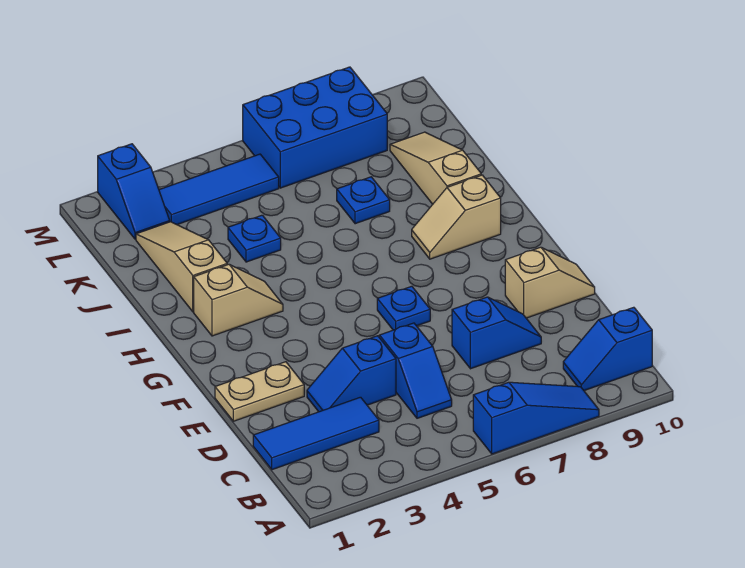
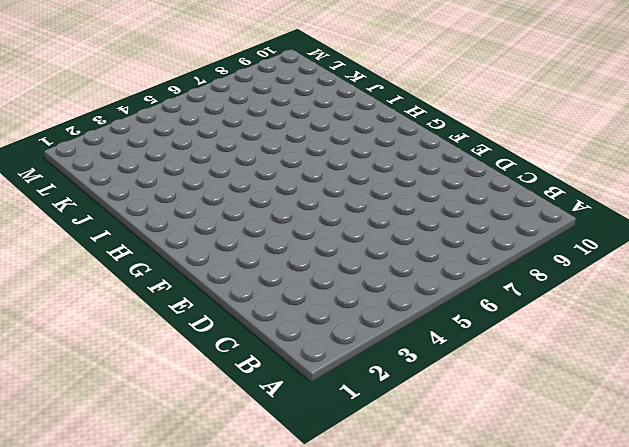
none -> blue 1x3 slope [473,382,599,454]
none -> blue 1x2 slope [563,307,652,391]
none -> blue 1x3 tile [253,397,379,470]

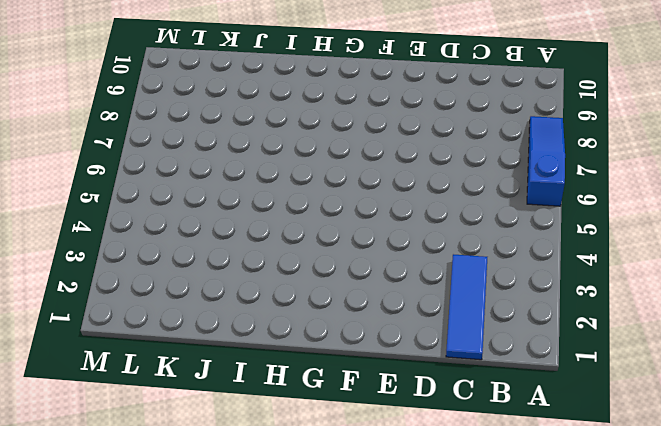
none -> blue 1x2 slope [563,307,652,391]
none -> blue 1x2 slope [379,323,452,418]
none -> blue 1x2 slope [307,336,396,412]

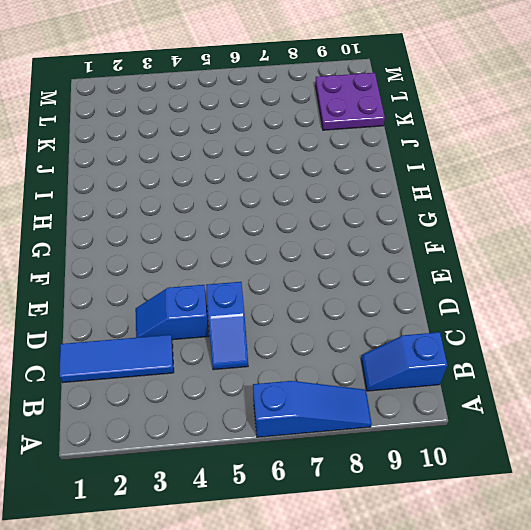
purple 2x2 plate [315,73,385,130] -> tan 1x3 slope [390,132,481,204]
none -> blue 1x2 slope [452,297,541,369]
none -> tan 1x2 plate [215,362,304,421]
none -> tan 1x2 slope [505,247,595,318]

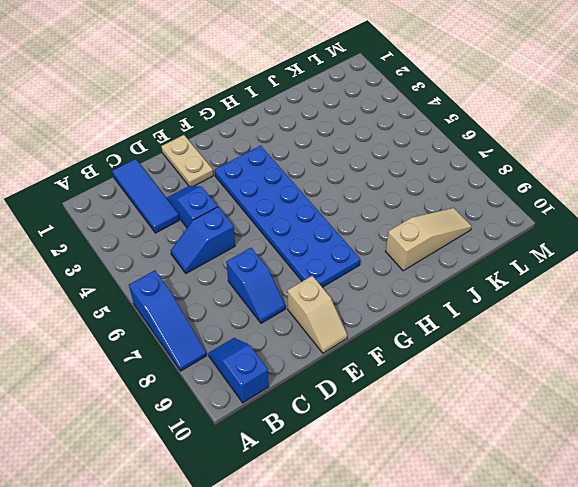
blue 2x6 plate [215,146,360,287] -> blue 1x1 plate [377,286,430,330]
none -> tan 1x2 slope [194,264,283,336]
none -> tan 1x2 slope [412,175,501,259]
none -> tan 1x3 slope [136,222,227,312]

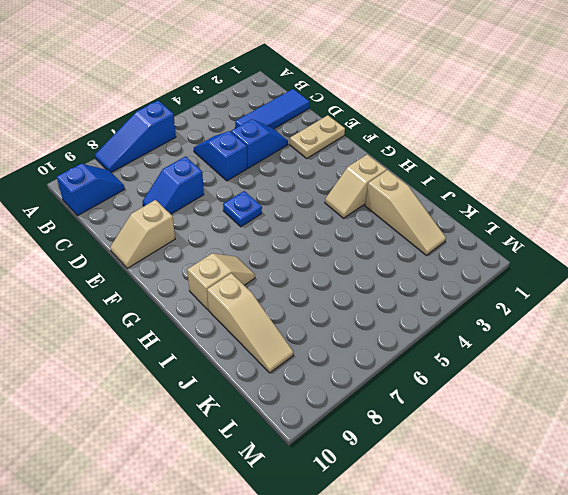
none -> blue 1x1 plate [228,215,281,262]
none -> blue 1x1 plate [337,177,390,224]
none -> blue 1x2 slope [98,144,170,239]

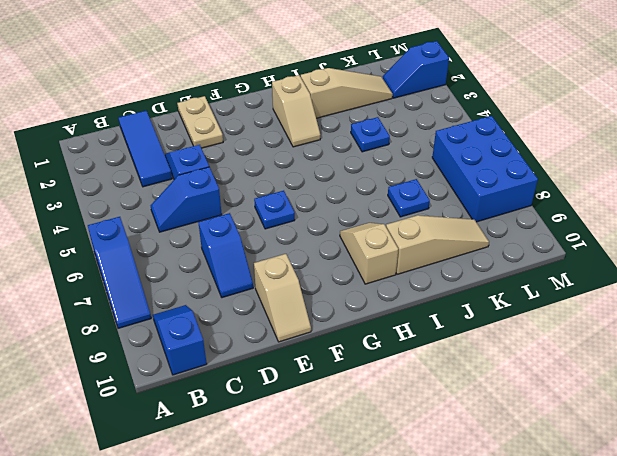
none -> blue 1x3 tile [159,154,279,225]

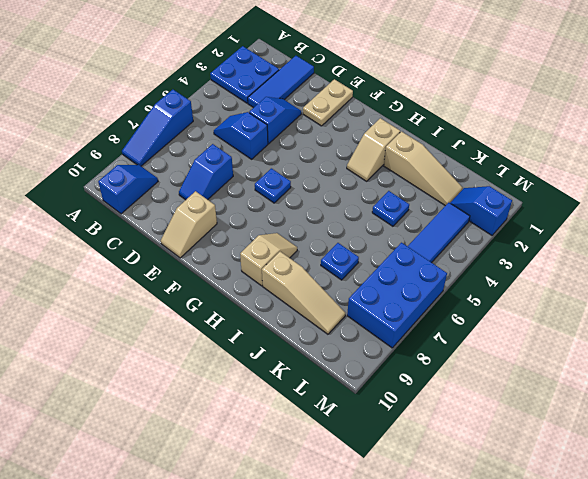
blue 2x2 plate [210,46,279,103] -> none

